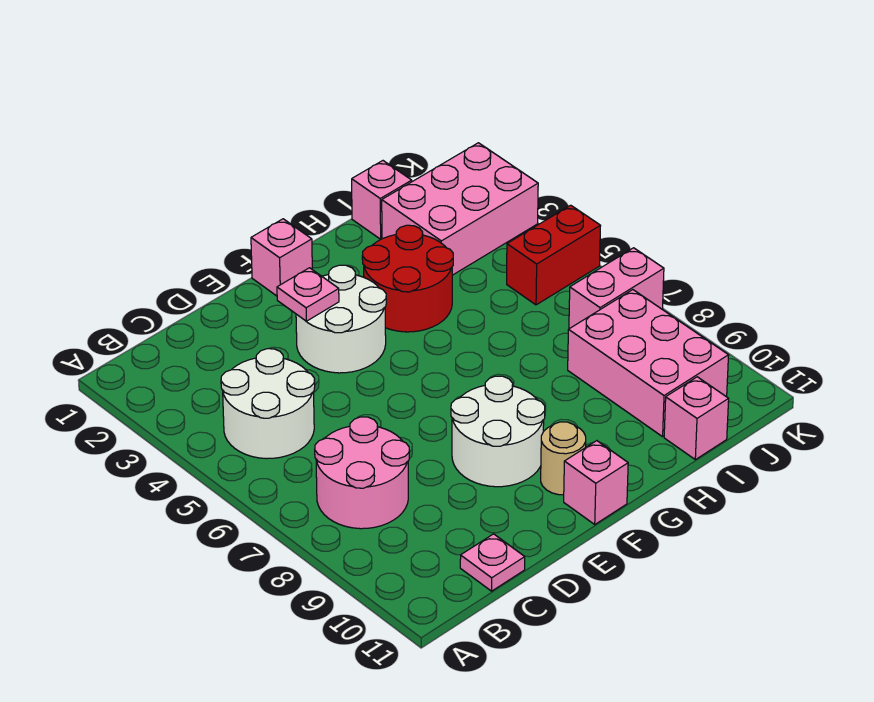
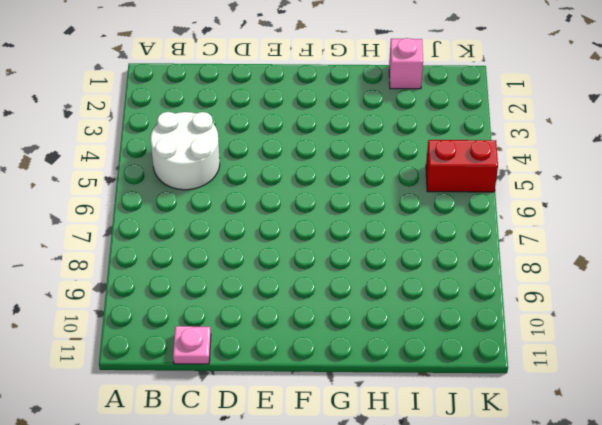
none -> pink 2x2 round brick [315,417,409,529]
none -> white 2x2 round brick [296,265,386,373]
none -> white 2x2 round brick [451,376,545,487]

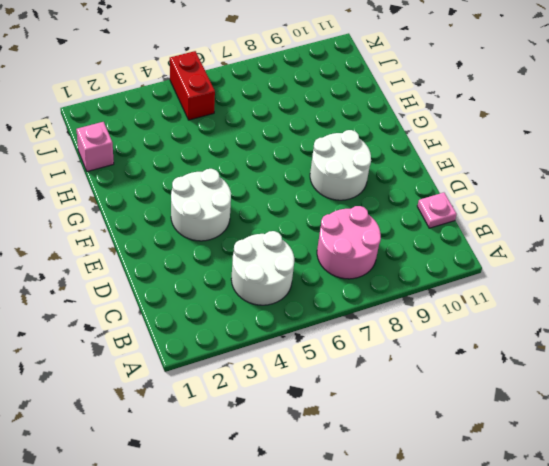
none -> pink 1x1 brick [251,219,312,296]
none -> tan 1x1 round brick [541,422,586,495]
none -> pink 1x1 brick [564,441,628,524]

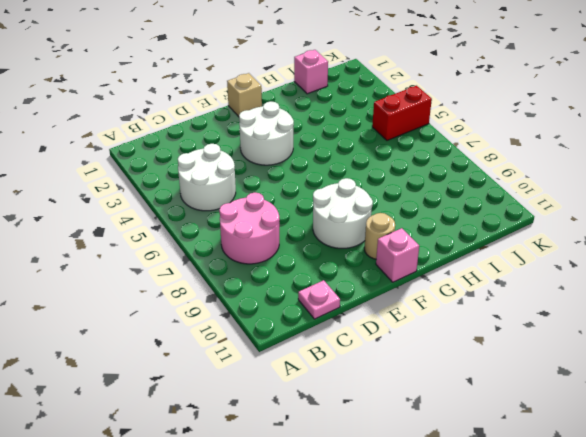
tan 1x1 brick [227,73,262,117] -> pink 1x1 brick [251,219,312,296]
none -> red 2x2 round brick [362,225,453,332]
none -> pink 2x3 brick [382,143,538,275]
none -> pink 2x3 brick [568,290,729,437]

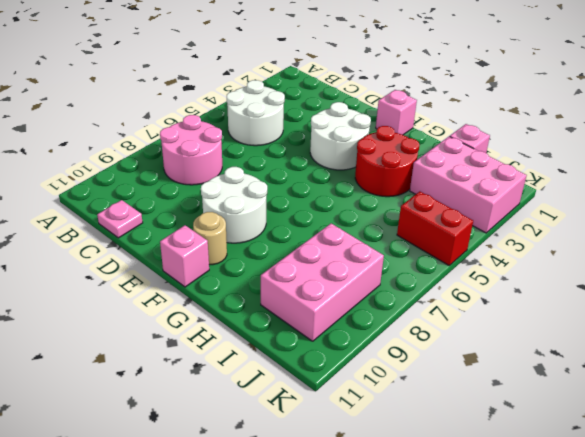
none -> pink 1x1 brick [664,377,729,460]
none -> pink 1x2 brick [569,248,664,328]
none -> pink 1x1 plate [277,268,339,321]

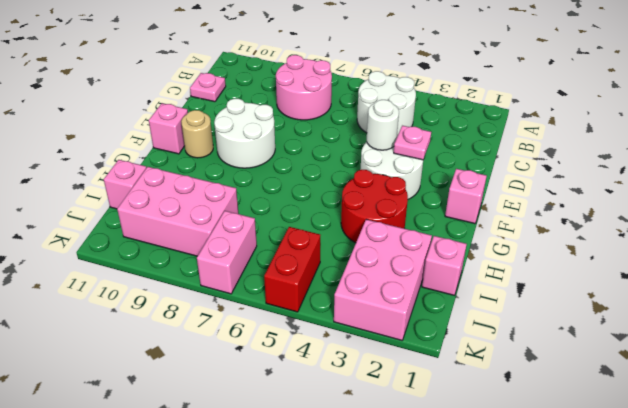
white 1x1 round brick [367,100,399,150] -> none

